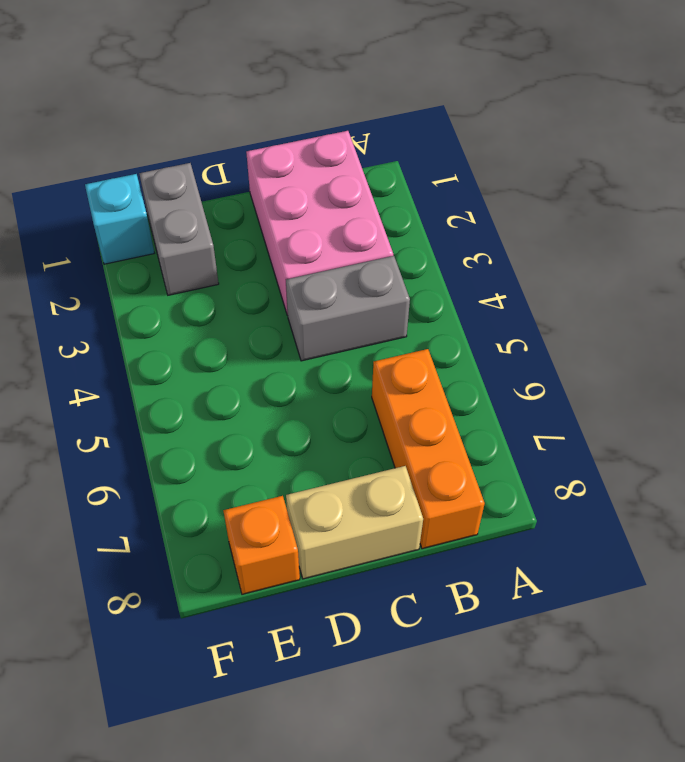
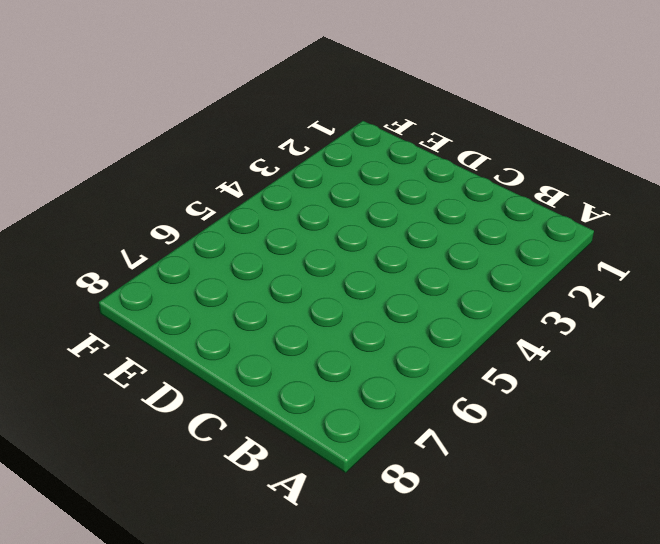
none -> pink 2x3 brick [246,131,393,315]
none -> grey 1x2 brick [286,256,410,361]

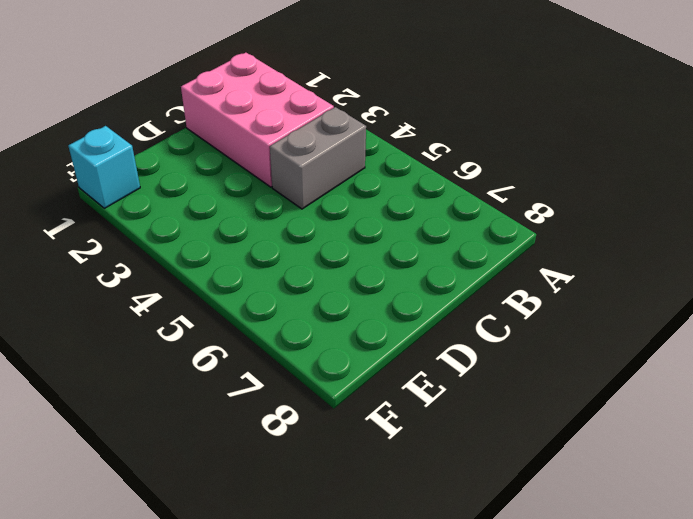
none -> orange 1x3 brick [372,349,485,549]
none -> tan 1x2 brick [286,466,423,579]

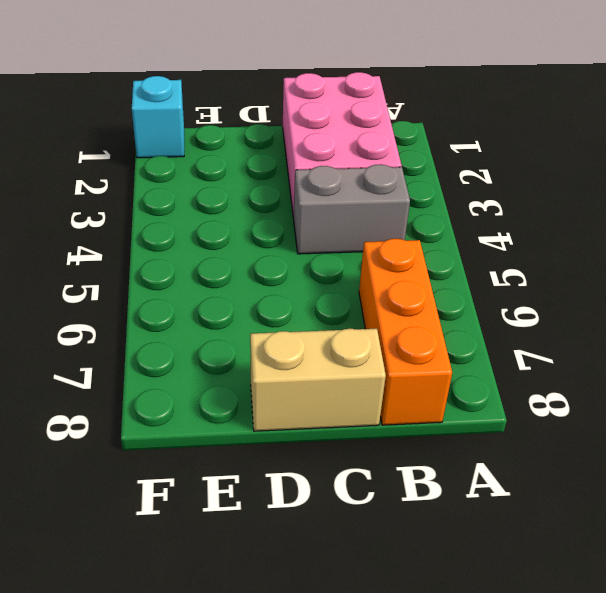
none -> grey 1x2 brick [139,163,219,295]
none -> orange 1x1 brick [223,496,300,594]

